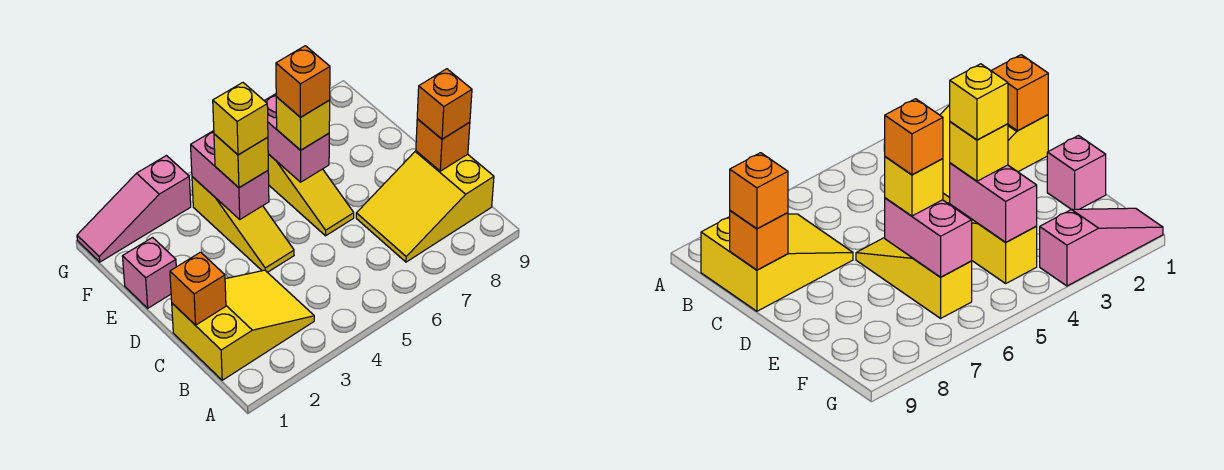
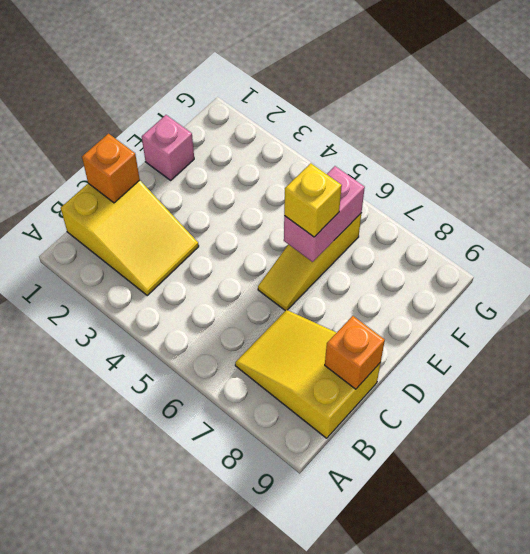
none -> yellow 1x3 slope [192,177,294,272]
none -> pink 1x3 slope [77,156,191,262]
none -> pink 1x2 brick [191,131,269,219]

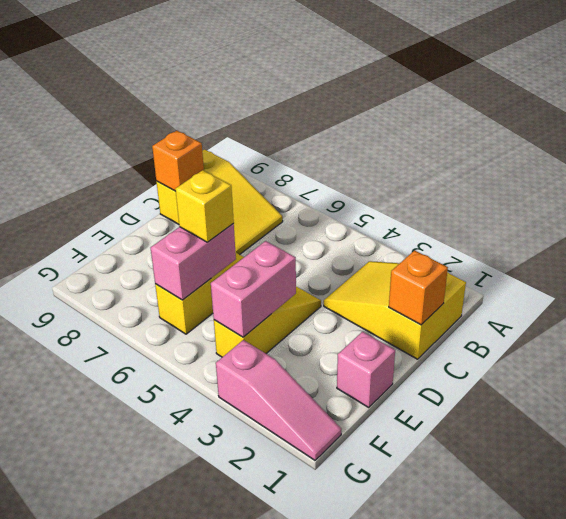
none -> orange 1x1 brick [417,69,472,139]
none -> yellow 1x1 brick [214,134,268,188]
none -> yellow 1x1 brick [213,83,268,155]

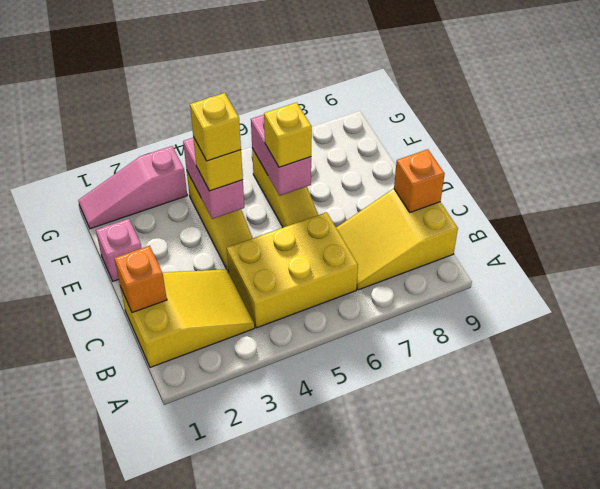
yellow 2x3 brick [227,212,358,328] -> none
none -> orange 1x1 brick [417,69,472,139]
none -> orange 1x1 brick [276,46,330,117]

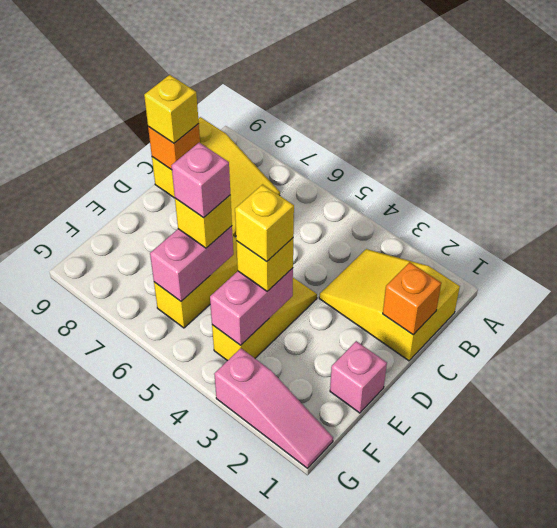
yellow 1x1 brick [144,75,199,143] -> orange 1x1 brick [417,69,472,139]
pink 1x1 brick [171,143,230,218] -> orange 1x1 brick [276,46,330,117]

